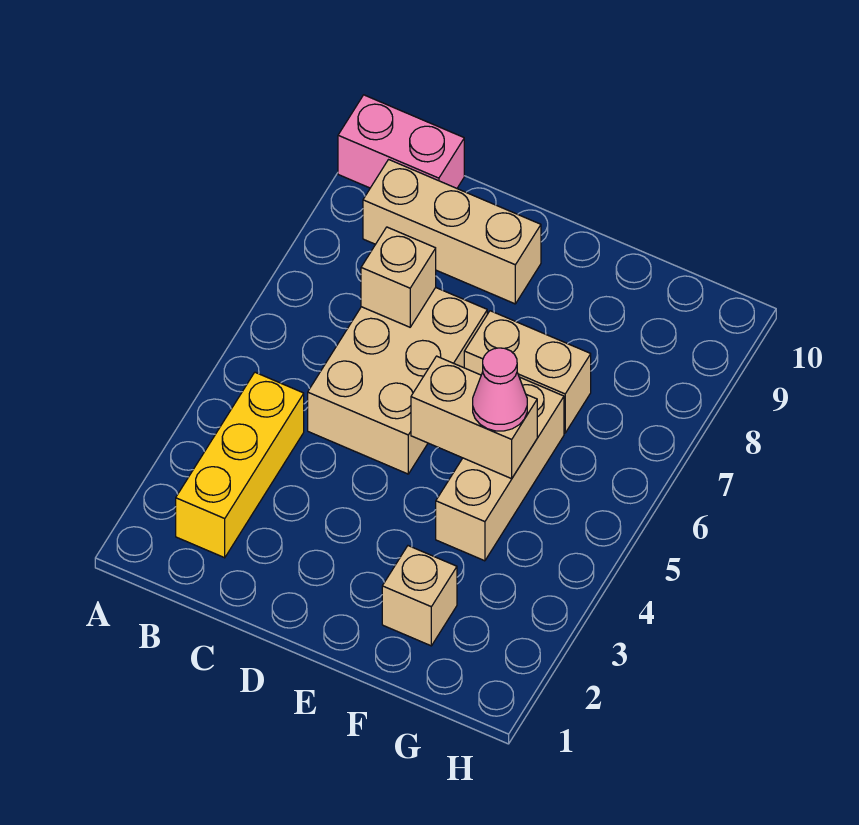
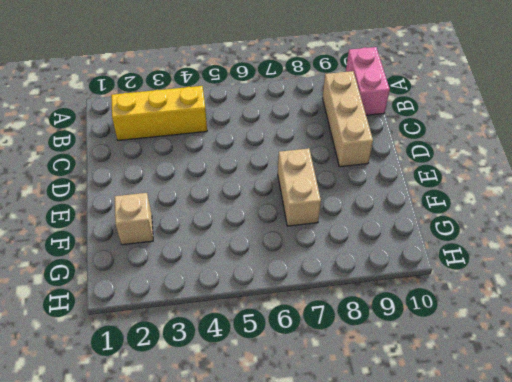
none -> tan 2x3 brick [308,288,487,474]
none -> tan 1x3 brick [436,377,564,561]

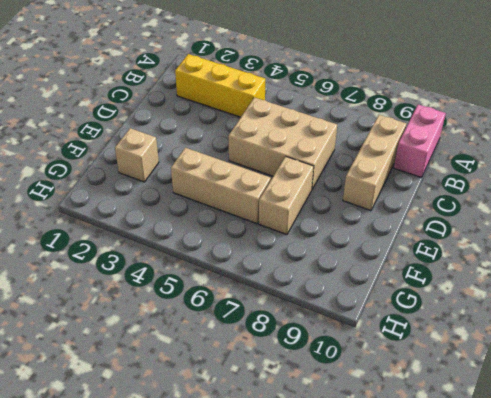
none -> tan 1x1 brick [361,227,436,327]
none -> tan 1x2 brick [411,356,537,479]

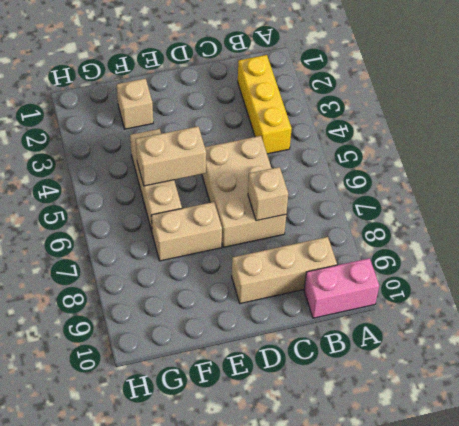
none -> pink 1x1 cone [473,348,527,431]

